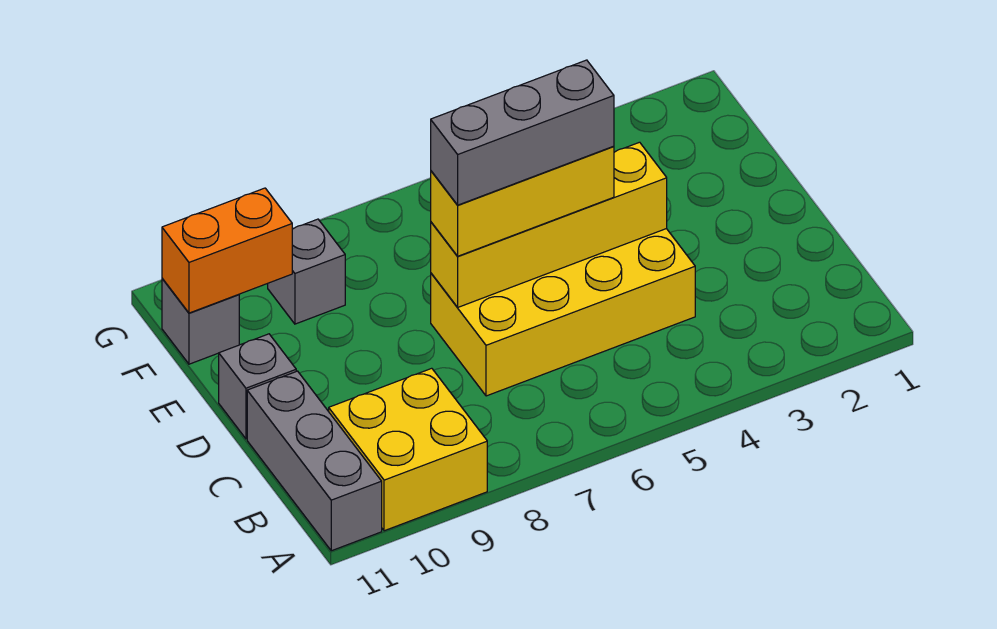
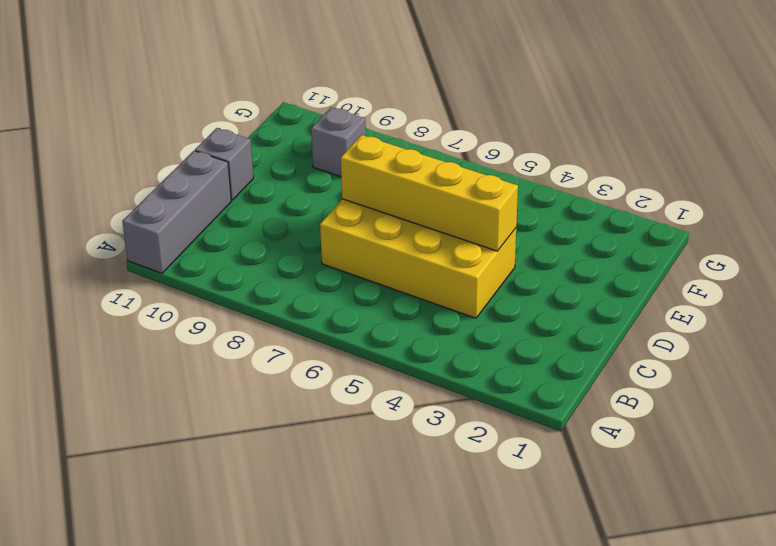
none -> yellow 2x2 brick [329,368,487,531]
none -> grey 1x1 brick [162,278,239,364]

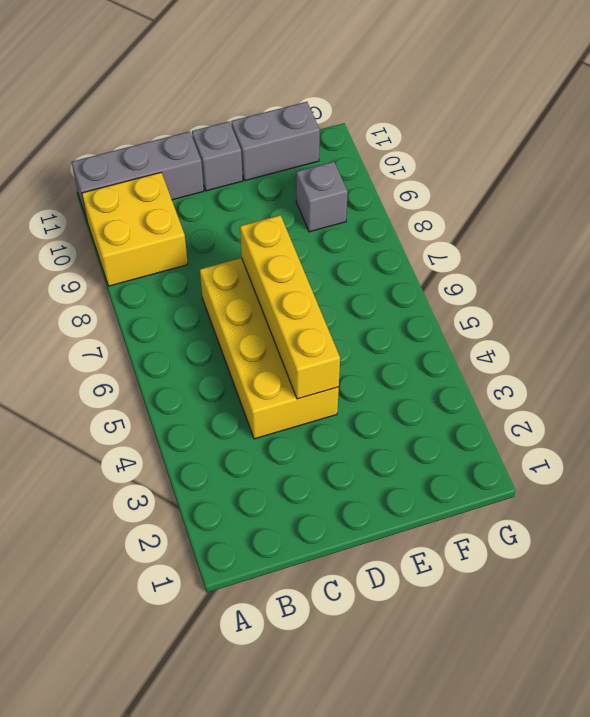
grey 1x2 brick [231,102,320,181] -> grey 1x1 brick [162,278,239,364]
none -> orange 1x2 brick [162,188,292,313]
none -> yellow 1x3 brick [431,146,614,256]

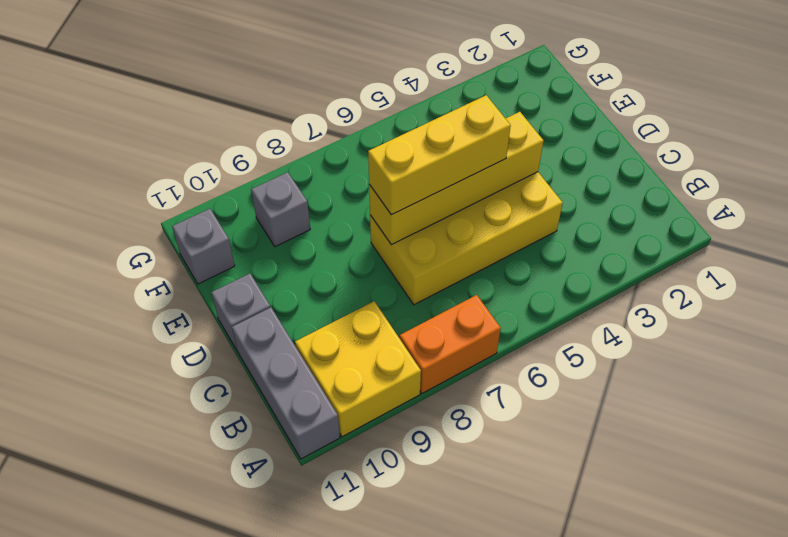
orange 1x2 brick [400,295,501,393] -> orange 1x2 brick moved to [162,188,292,313]
none -> grey 1x3 brick [431,60,614,205]

